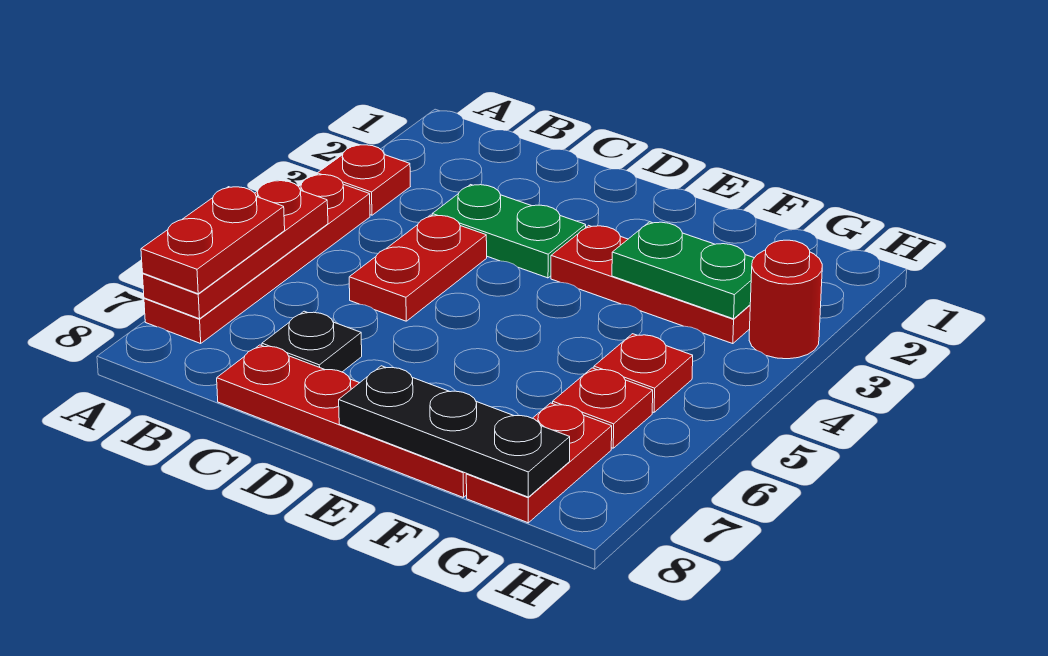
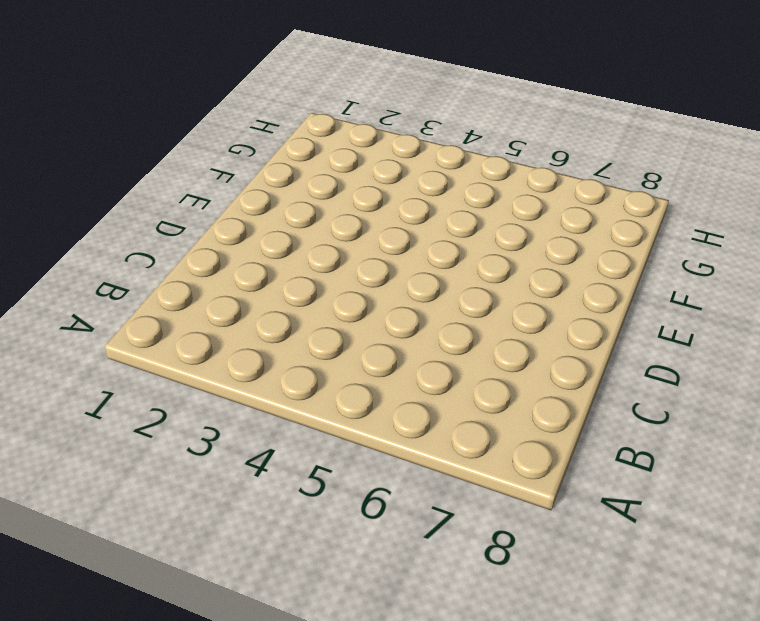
none -> red 1x1 plate [317,145,410,215]
none -> red 1x4 plate [144,175,370,343]
none -> green 1x2 plate [432,185,586,278]

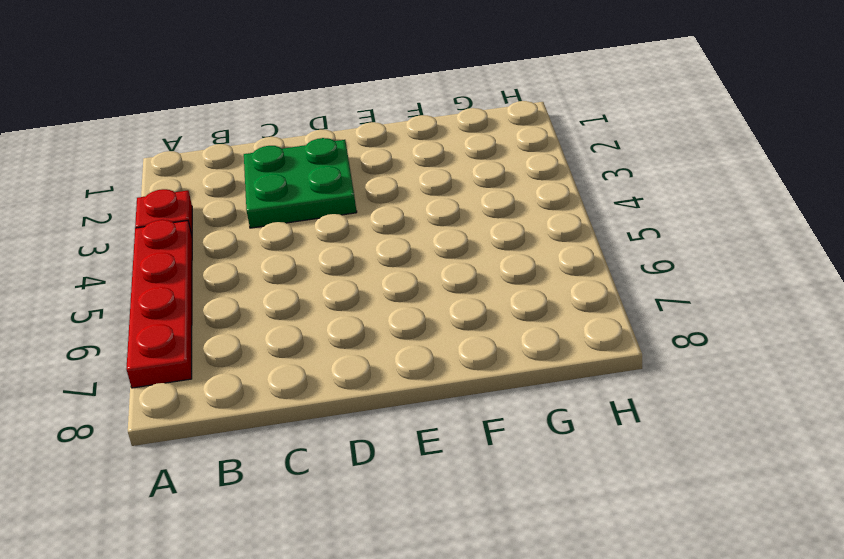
green 2x2 plate [244,138,357,228] -> green 1x2 plate [432,185,586,278]
none -> red 1x2 plate [349,215,487,321]
none -> black 1x1 plate [262,311,362,372]
none -> red 1x4 plate [217,345,467,498]

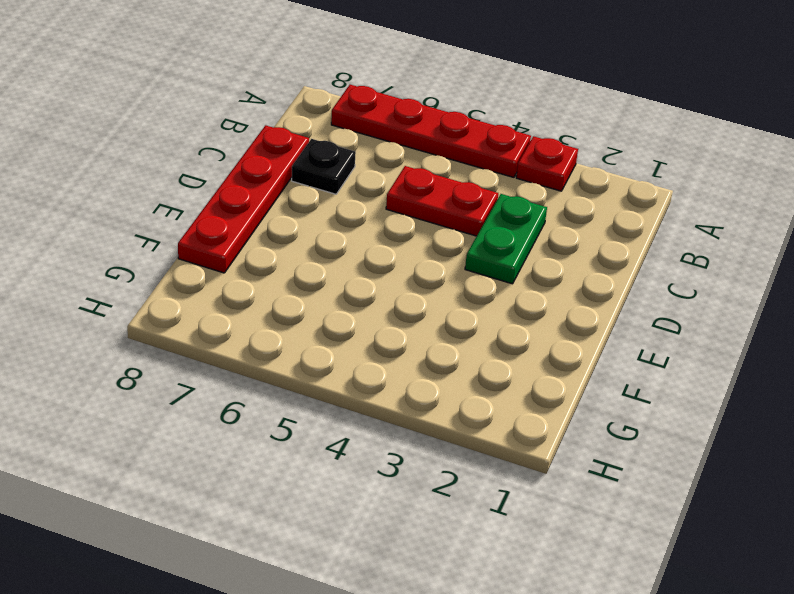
none -> red 1x3 plate [551,225,750,344]
none -> red 1x1 plate [594,334,693,412]
none -> red 1x1 plate [553,368,653,448]

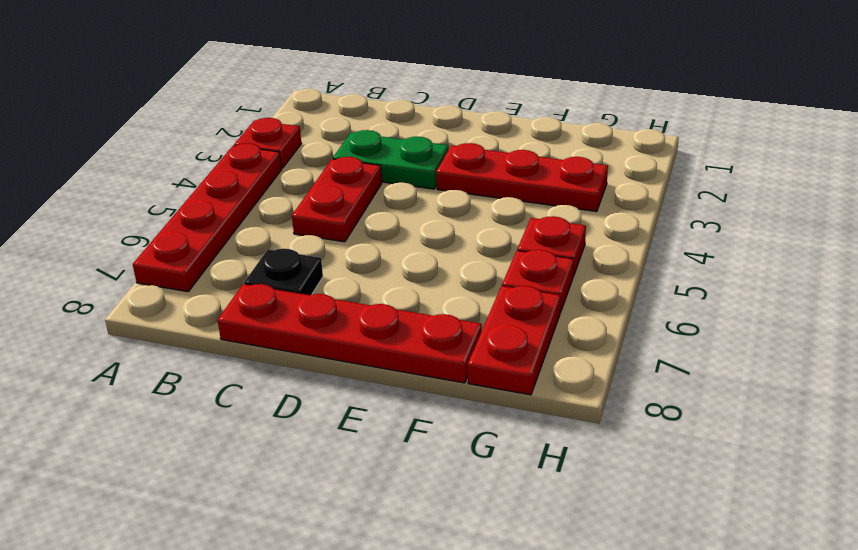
none -> red 1x1 round brick [749,240,822,359]
none -> red 1x3 plate [143,181,328,319]
none -> black 1x3 plate [339,366,570,497]

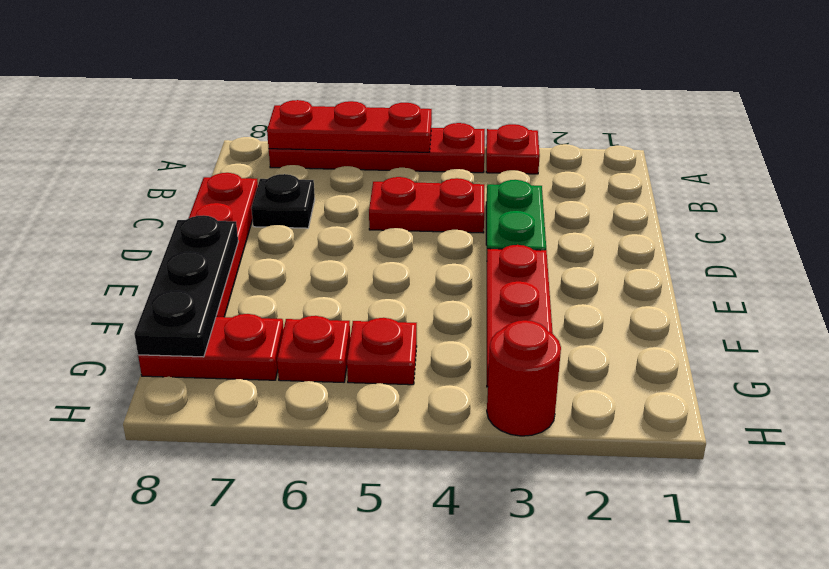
none -> green 1x2 plate [612,222,754,319]
none -> red 1x2 plate [141,187,285,294]

